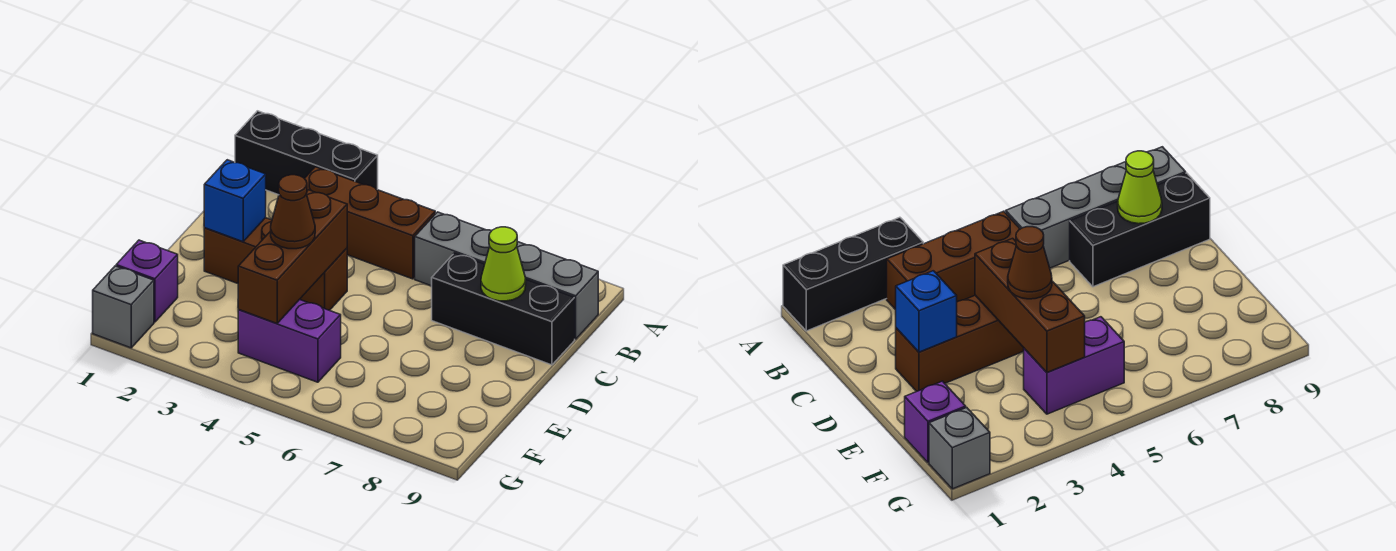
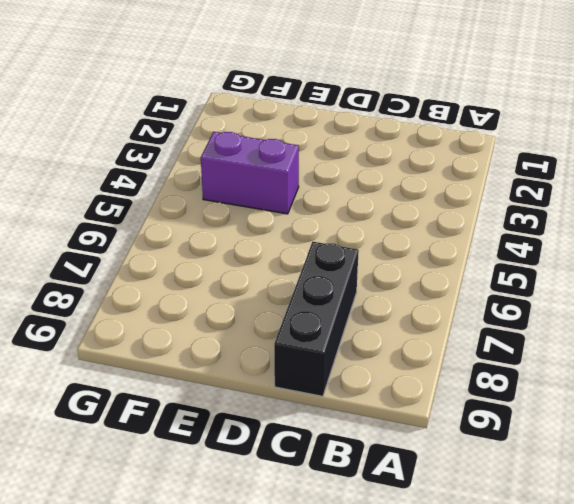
purple 1x2 brick [201,132,299,214] -> purple 1x2 brick turned to [238,299,341,382]
none -> black 1x3 brick [235,111,378,195]
none -> brown 1x3 brick [304,167,435,279]
none -> grey 1x4 brick [415,212,598,339]

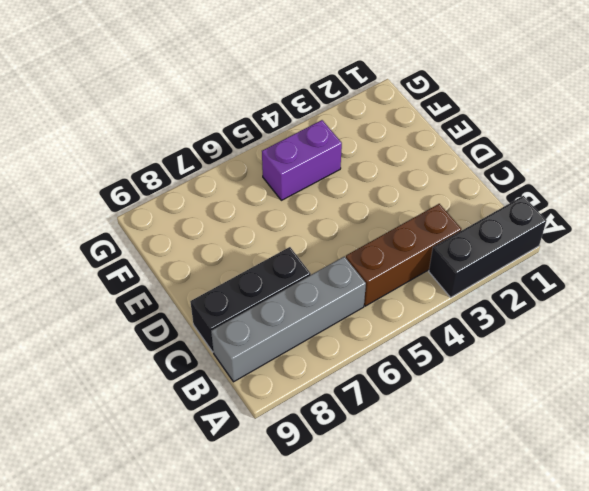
none -> brown 1x3 brick [204,218,347,310]
none -> purple 1x1 brick [116,240,178,322]
none -> grey 1x1 brick [93,266,154,348]

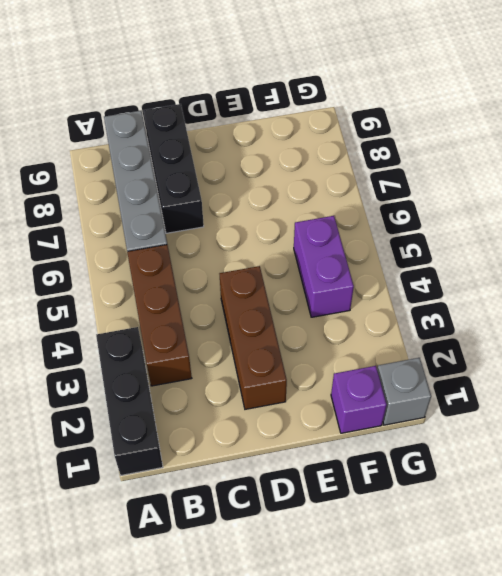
none -> lime 1x1 cone [481,227,526,301]
none -> blue 1x1 brick [204,160,266,242]
none -> brown 1x3 brick [238,190,347,323]

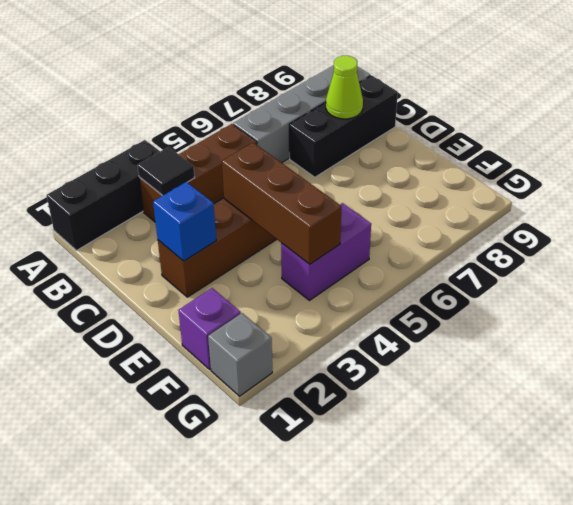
black 1x1 tile [138,147,195,196] -> none
none -> brown 1x1 cone [271,175,315,249]

